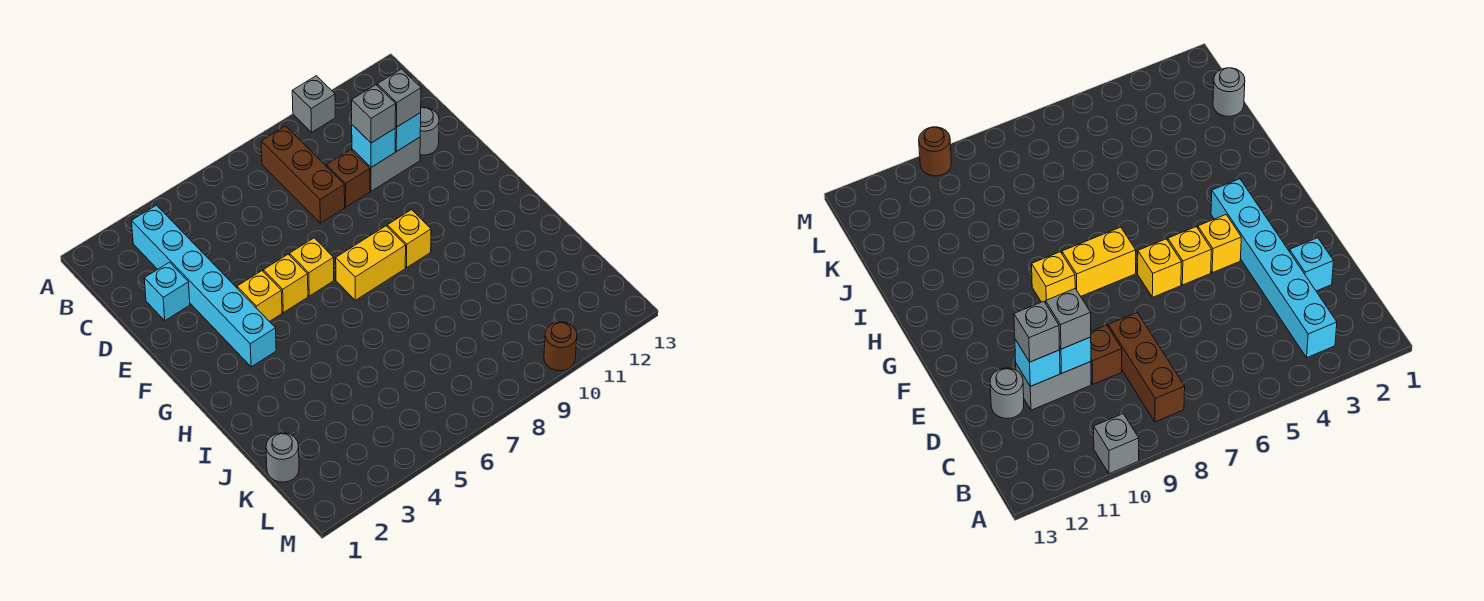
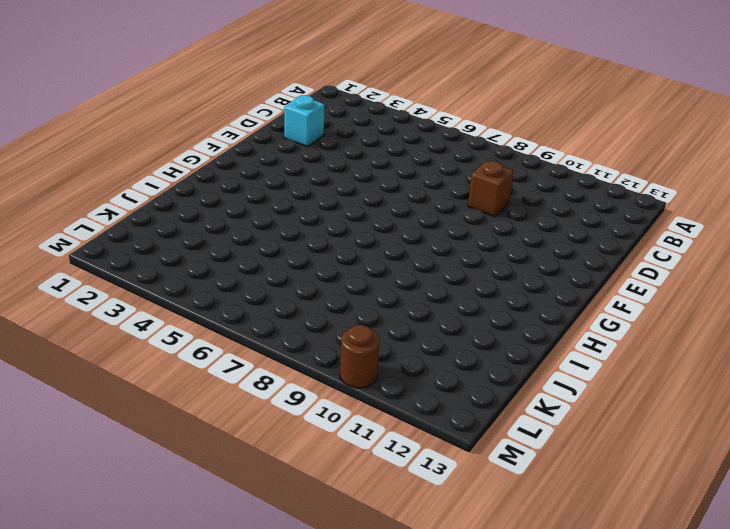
none -> grey 1x1 brick [292,76,335,132]
none -> cyan 1x6 brick [132,205,276,367]
none -> brown 1x3 brick [261,126,345,223]

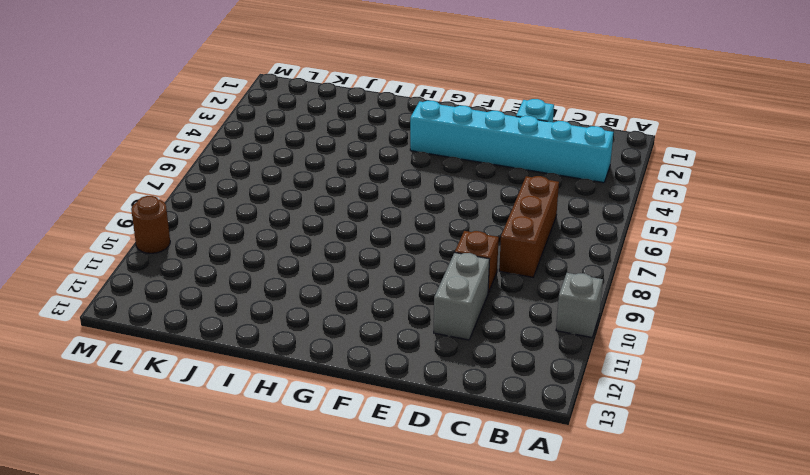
brown 1x3 brick [499,176,559,277] -> brown 1x3 brick turned to [261,126,345,223]
none -> grey 1x1 round brick [420,108,439,155]
none -> yellow 1x1 brick [237,271,282,322]
none -> yellow 1x1 brick [263,254,308,313]

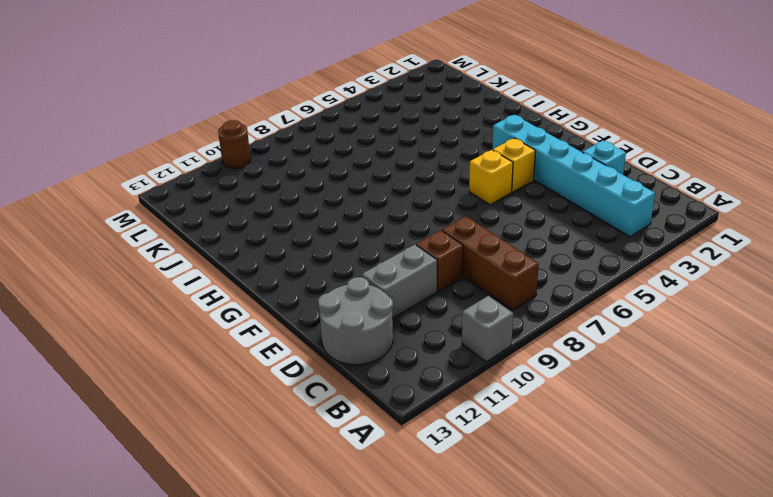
grey 2x2 round brick [318,277,393,365] -> grey 1x1 round brick [420,108,439,155]
none -> yellow 1x1 brick [290,238,334,296]
none -> yellow 1x2 brick [336,226,406,300]
none -> yellow 1x1 brick [387,210,431,267]

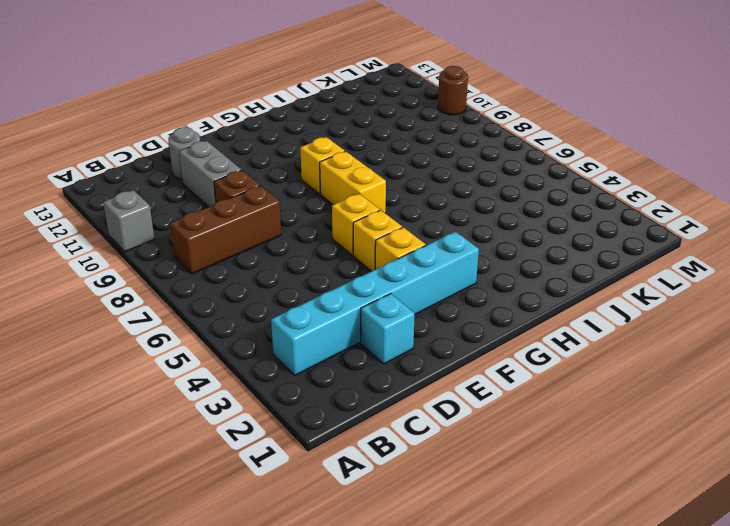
none -> grey 1x1 round brick [266,433,299,482]
none -> cyan 1x1 brick [352,125,395,167]
none -> cyan 1x1 brick [395,113,421,151]

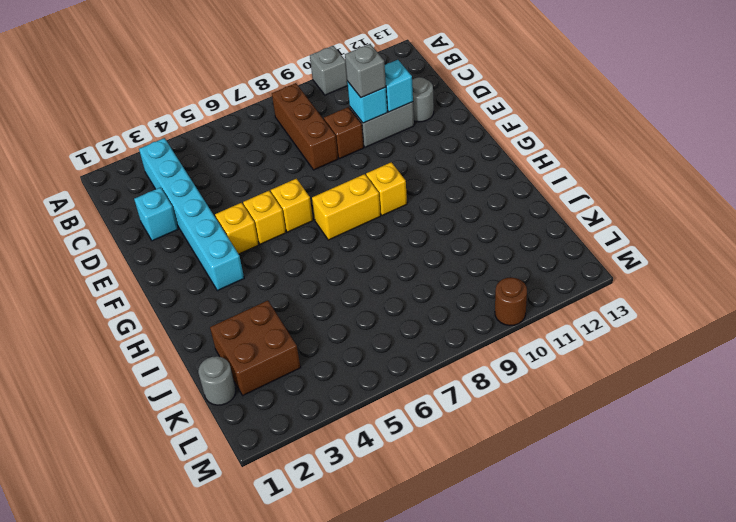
brown 2x2 brick [210,301,301,395] -> none
none -> grey 1x1 brick [377,69,421,127]

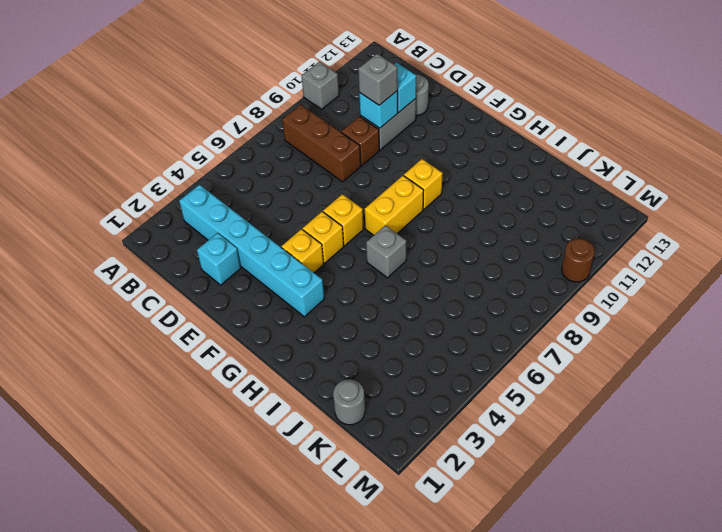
grey 1x1 brick [366,225,406,278] -> grey 1x1 brick moved to [377,69,421,127]

